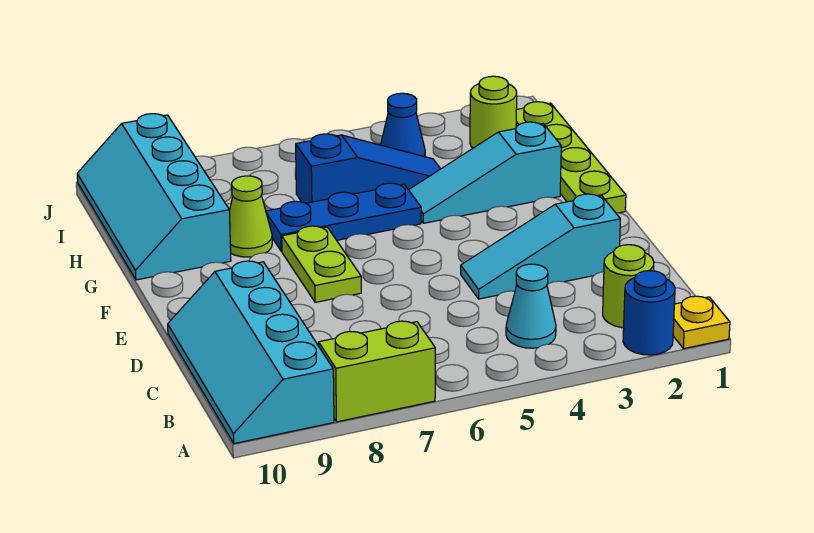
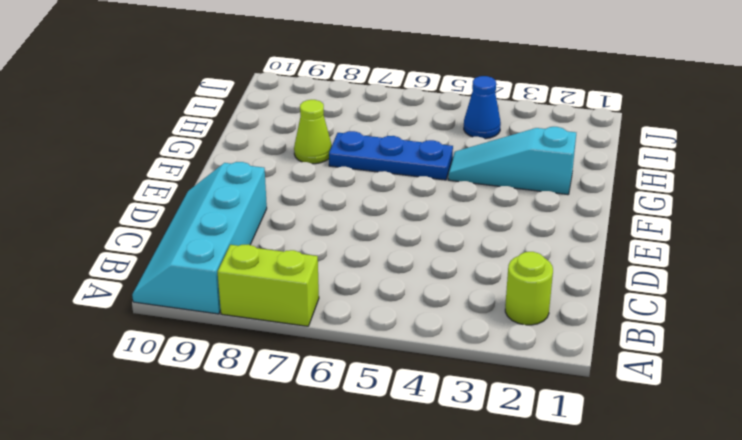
none -> yellow 1x1 plate [673,296,730,349]
none -> blue 1x1 round brick [623,271,675,355]
none -> cyan 1x1 cone [506,264,556,348]

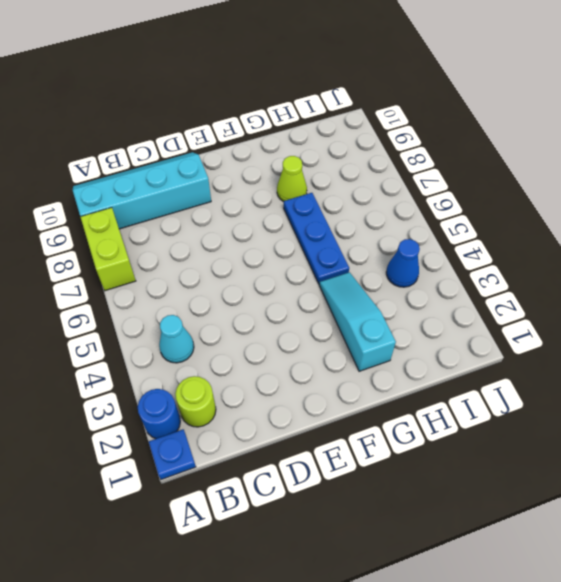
blue 1x1 plate [149,429,196,479] -> yellow 1x1 plate [673,296,730,349]
none -> cyan 1x3 slope [461,194,620,299]
none -> lime 1x2 plate [282,226,361,302]
none -> lime 1x4 plate [516,102,626,213]

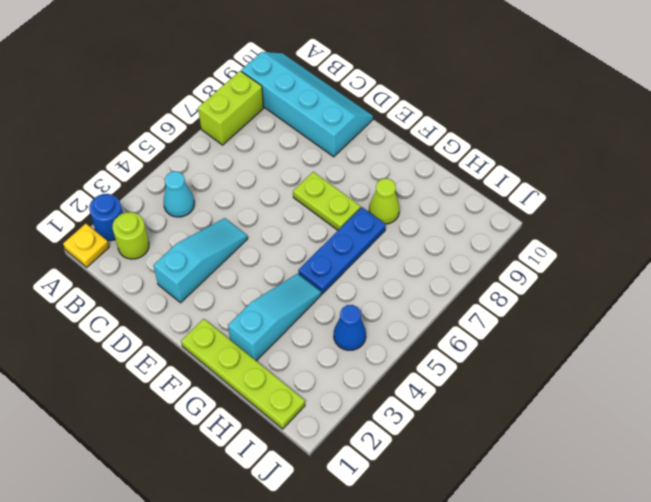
none -> cyan 2x4 slope [77,114,231,280]
none -> blue 1x3 slope [296,134,440,203]
none -> lime 1x1 round brick [470,76,517,148]

